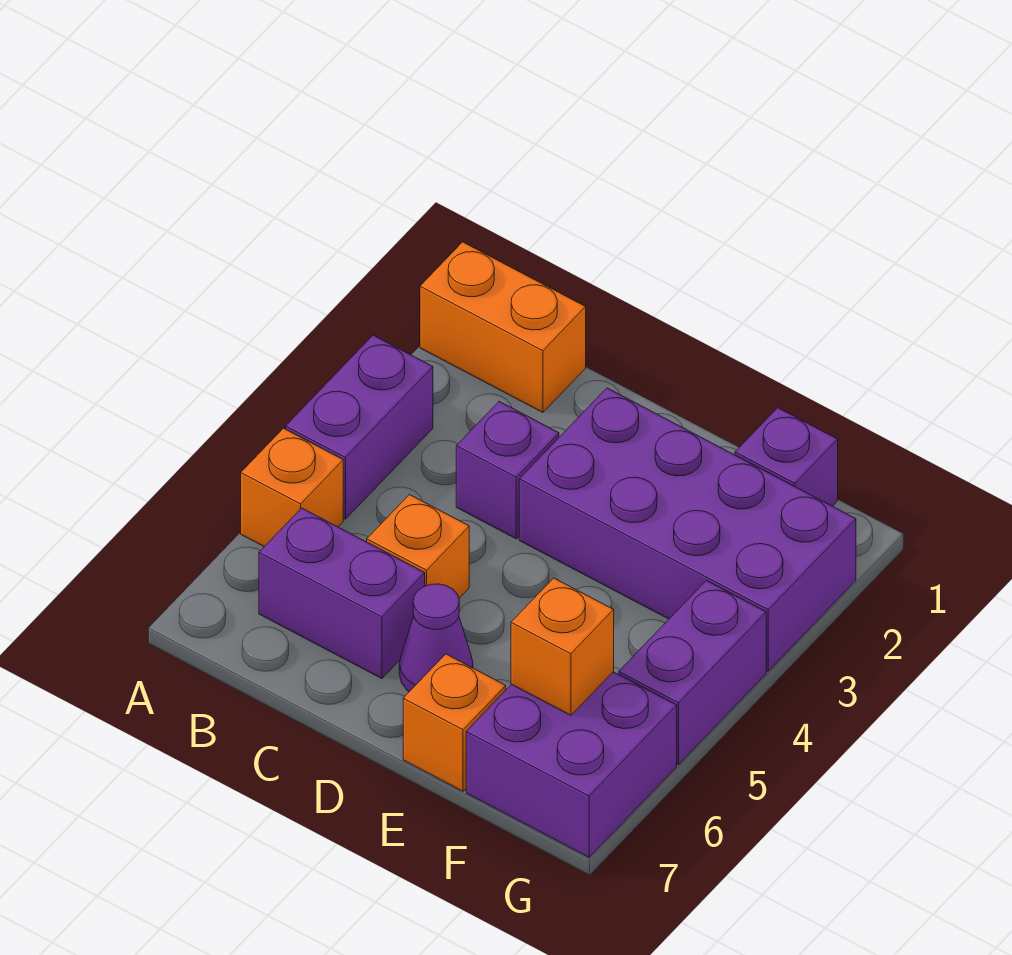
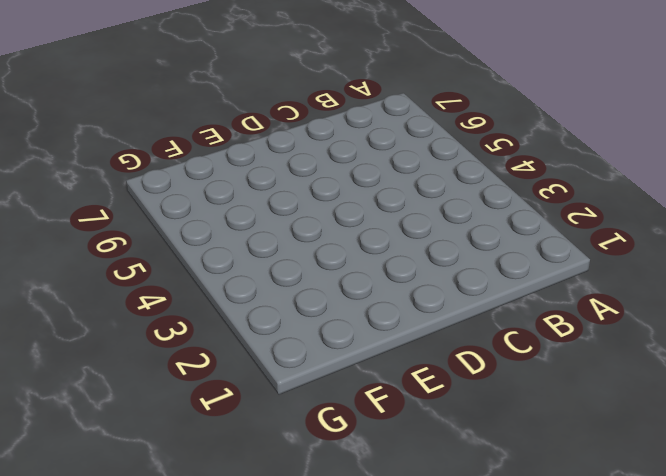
none -> orange 1x2 brick [420,242,586,412]
none -> purple 1x2 brick [286,335,433,519]
none -> orange 1x1 brick [241,428,343,546]

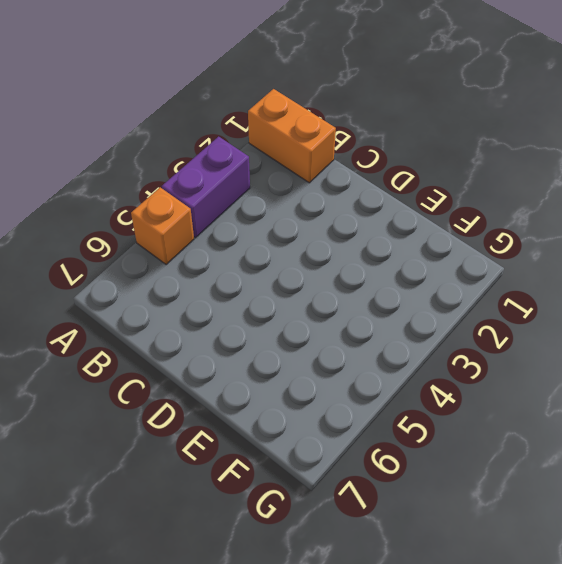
none -> purple 1x2 brick [259,508,425,679]
none -> purple 1x1 brick [456,402,559,539]
none -> orange 1x1 brick [367,495,469,598]

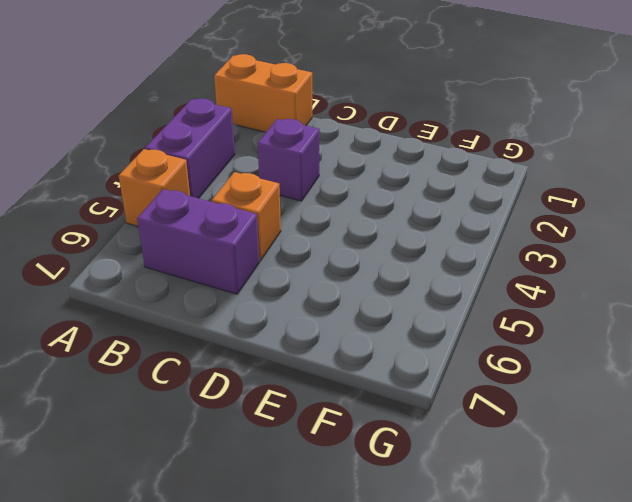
none -> purple 2x4 brick [519,388,856,671]
none -> purple 1x1 cone [399,584,473,692]
none -> orange 1x1 brick [403,654,506,791]

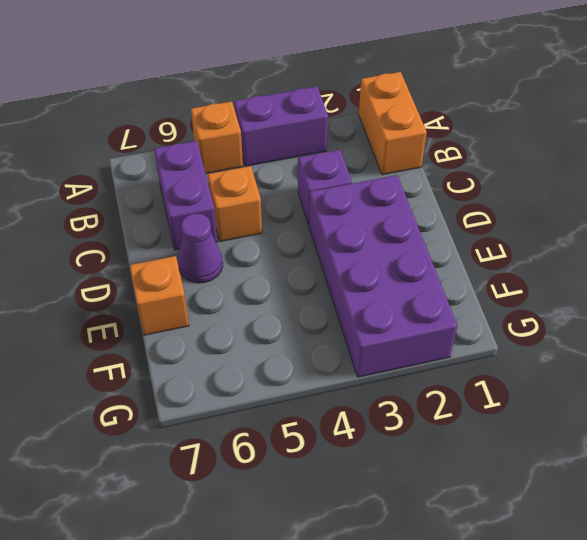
none -> purple 1x1 brick [735,408,838,506]
none -> purple 2x2 brick [466,672,677,858]
none -> purple 1x2 brick [619,581,766,764]

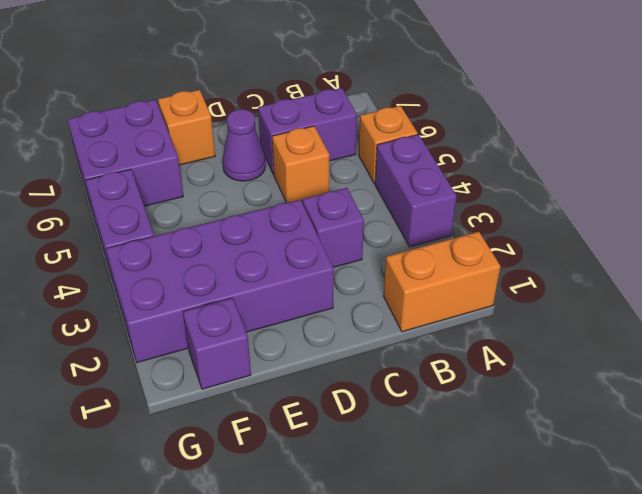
none -> orange 1x1 brick [511,578,614,715]

